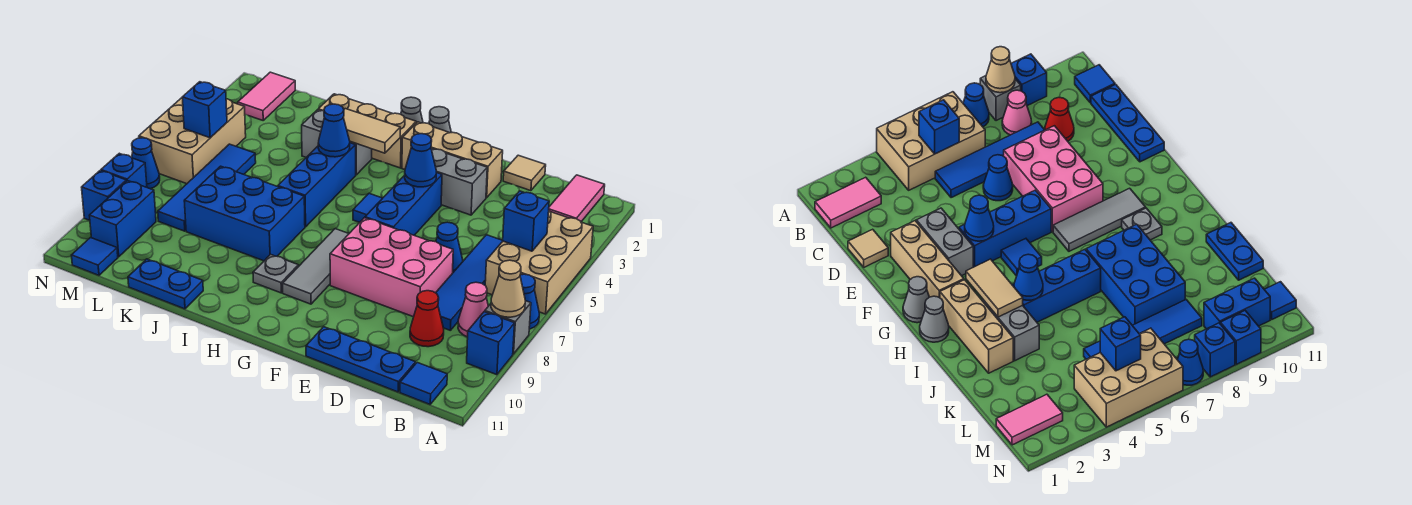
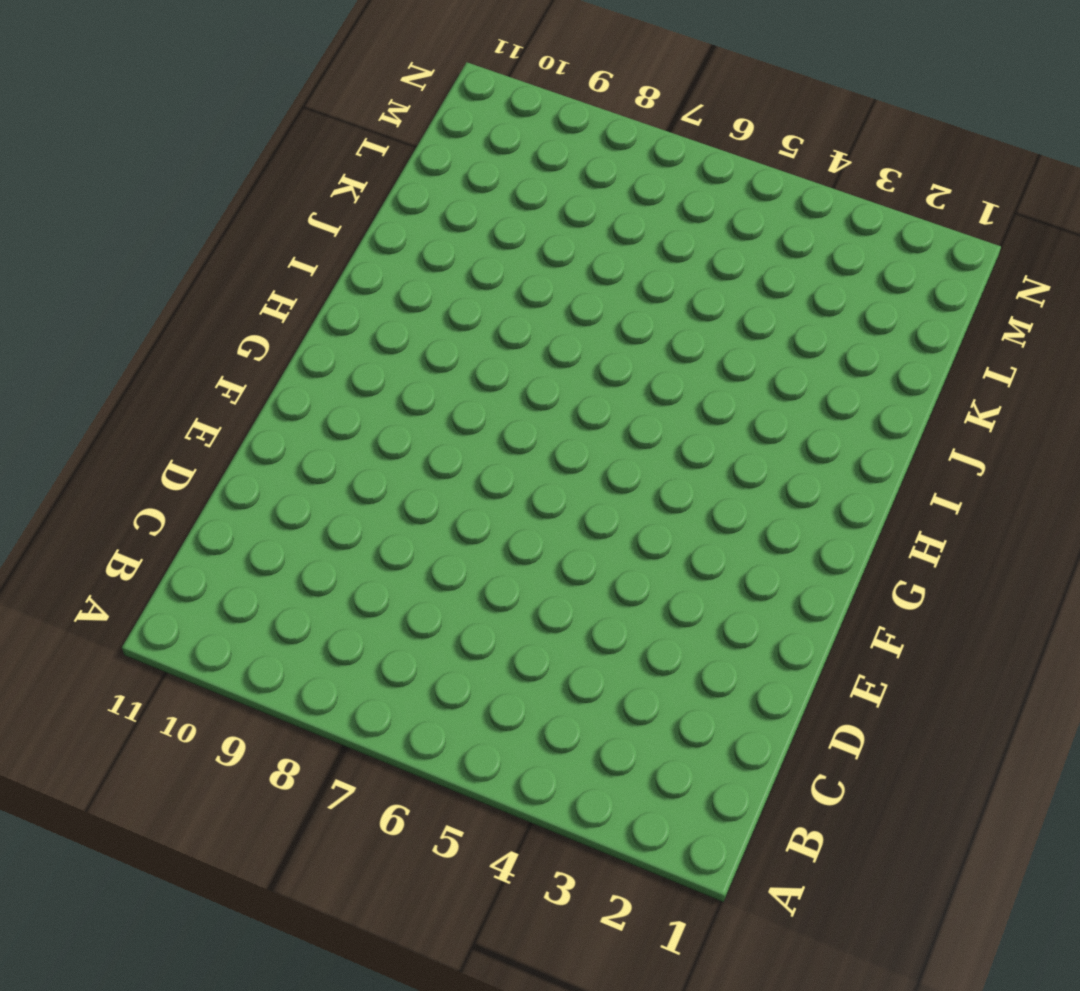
none -> tan 2x3 brick [485,211,593,314]
none -> blue 1x1 cone [520,274,539,329]
none -> grey 1x1 brick [485,301,531,354]
none -> blue 1x1 brick [467,312,515,375]

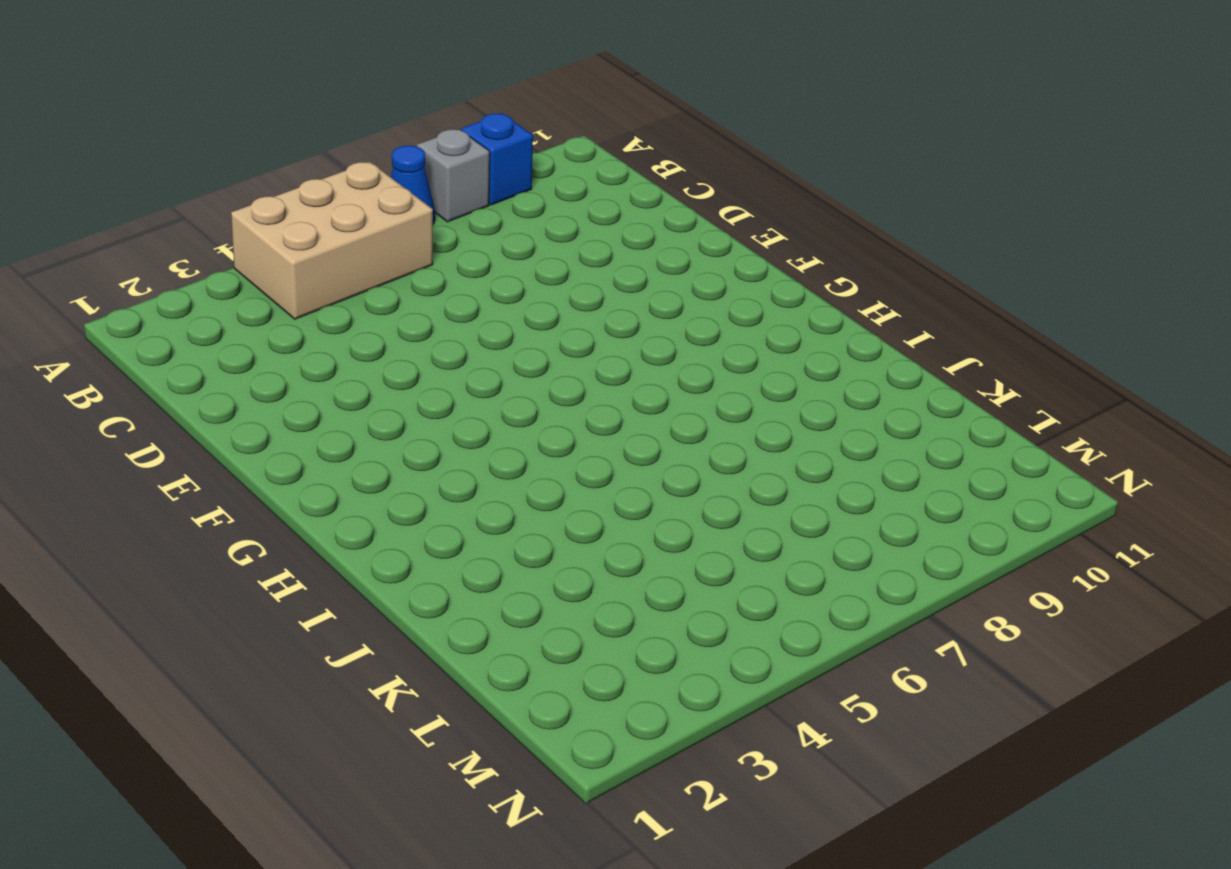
none -> pink 1x2 tile [549,175,605,222]
none -> pink 1x1 cone [458,282,488,337]
none -> blue 1x1 tile [400,363,447,404]
none -> blue 1x4 tile [436,235,503,331]

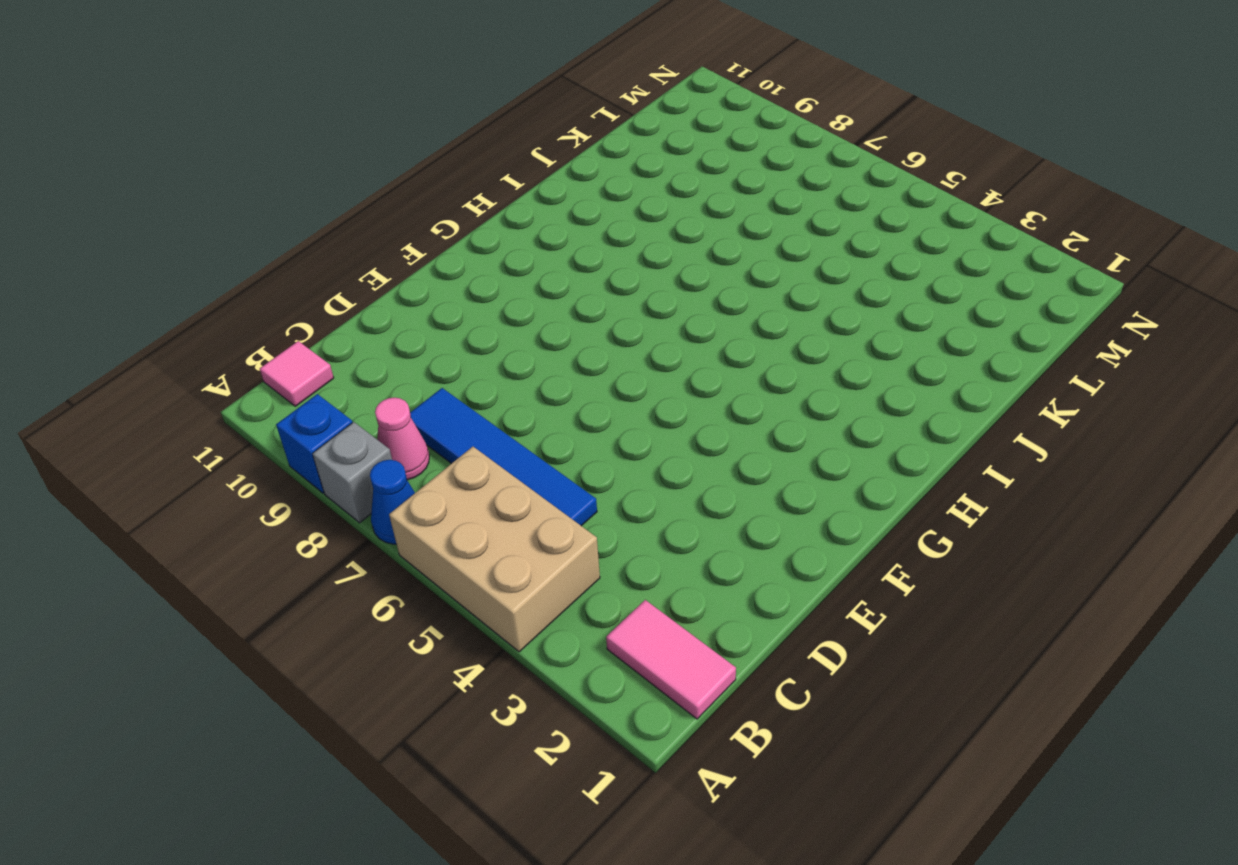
pink 1x1 tile [260,341,334,406] -> blue 1x1 tile [400,363,447,404]
none -> red 1x1 cone [410,291,444,347]
none -> blue 1x3 plate [306,327,415,392]
none -> tan 1x1 tile [503,155,546,191]
none -> blue 1x1 cone [436,222,463,272]

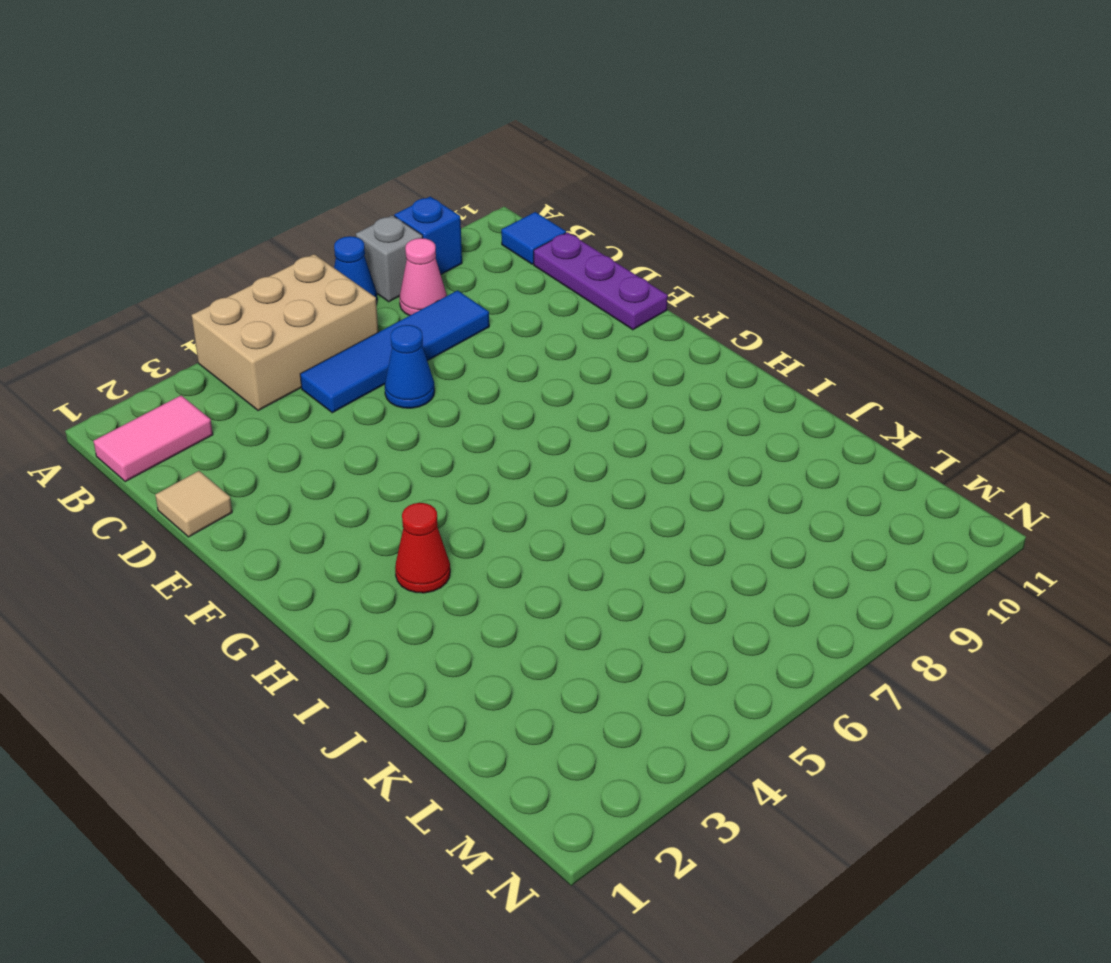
purple 1x3 plate [534,232,668,330] -> blue 1x3 plate [306,327,415,392]
red 1x1 cone [395,503,450,593] -> red 1x1 cone moved to [410,291,444,347]
none -> pink 2x3 brick [330,218,453,317]
none -> tan 1x3 brick [402,122,503,198]
none -> grey 1x2 brick [431,148,487,215]
none -> blue 1x3 brick [365,172,442,235]

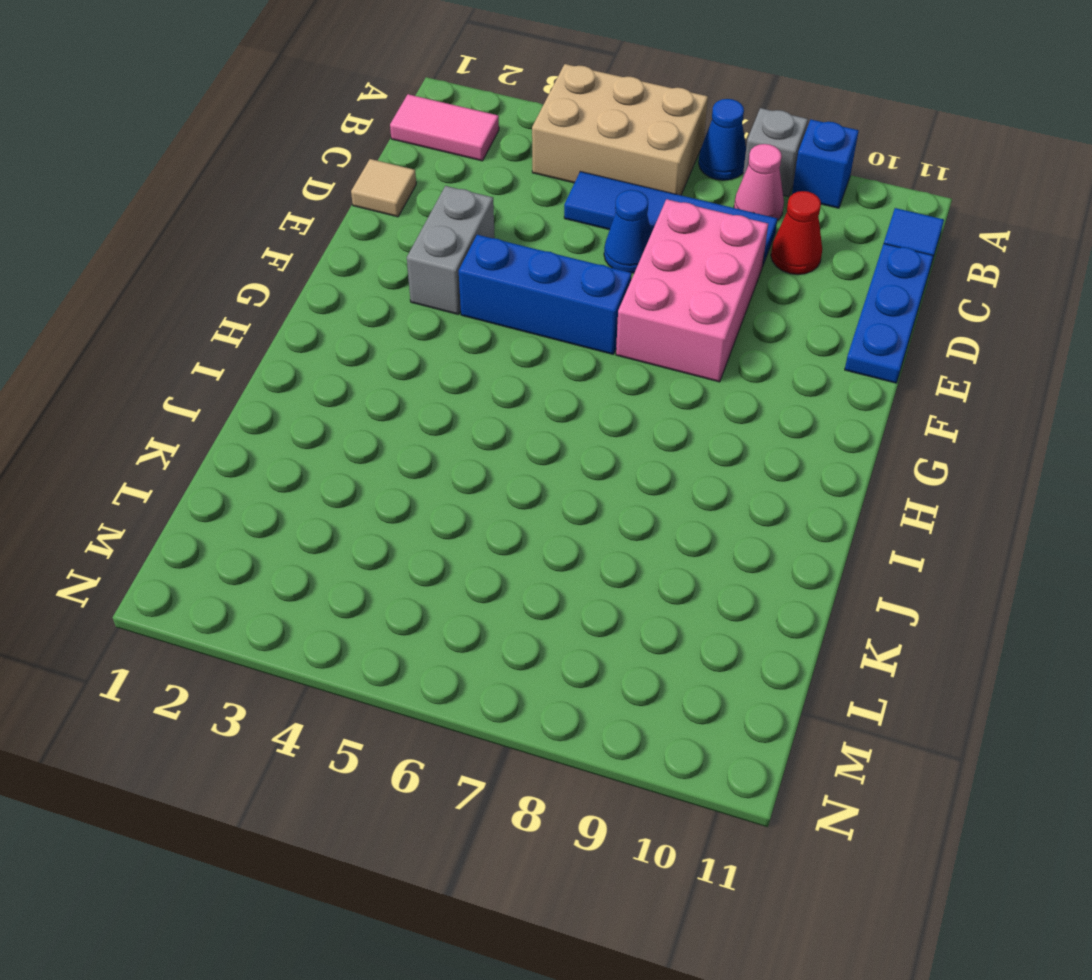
none -> tan 1x3 brick [402,122,503,198]
none -> grey 1x1 cone [429,107,451,133]
none -> blue 1x1 tile [353,194,382,223]
none -> grey 1x3 tile [283,229,349,304]

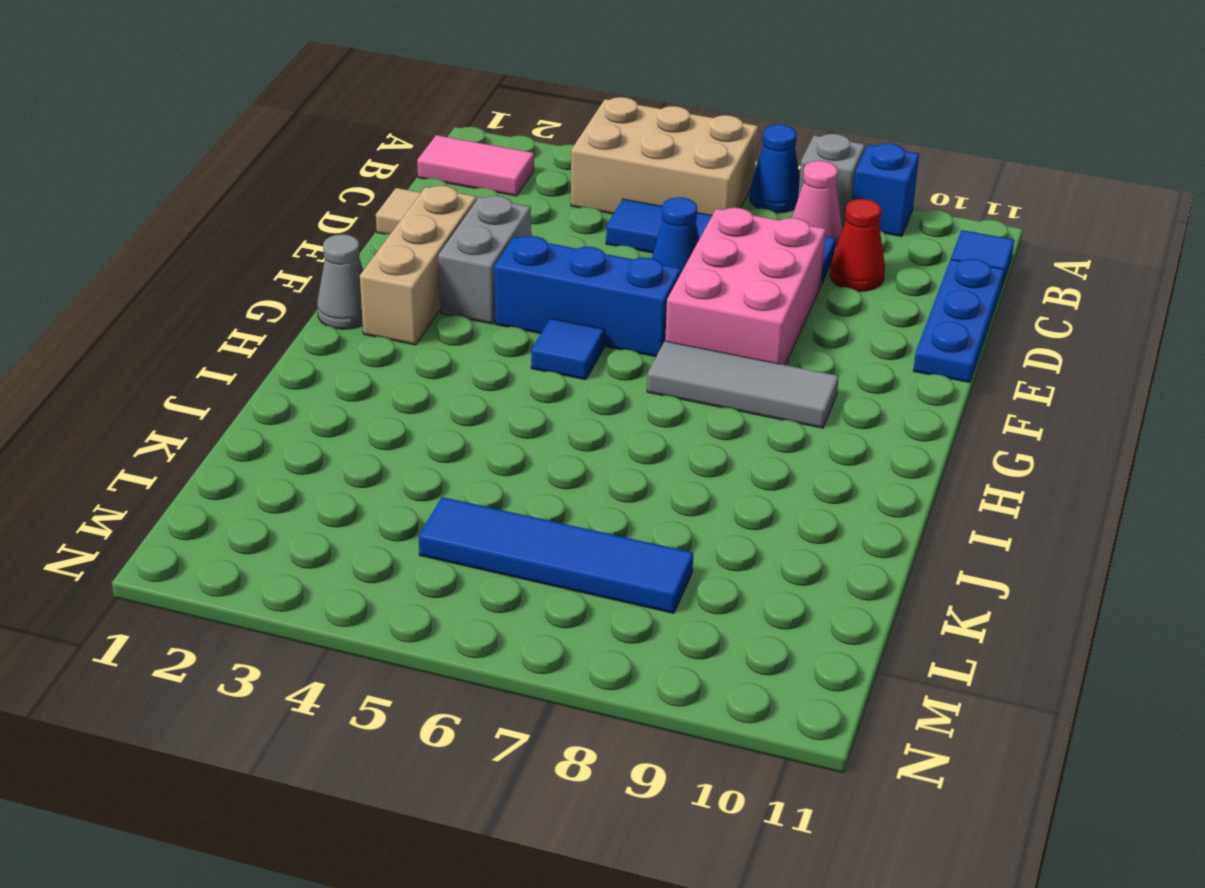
none -> grey 1x1 cone [401,97,423,123]
none -> tan 1x3 brick [318,94,416,168]
none -> grey 1x1 plate [253,254,298,293]
none -> grey 1x2 brick [302,110,372,175]

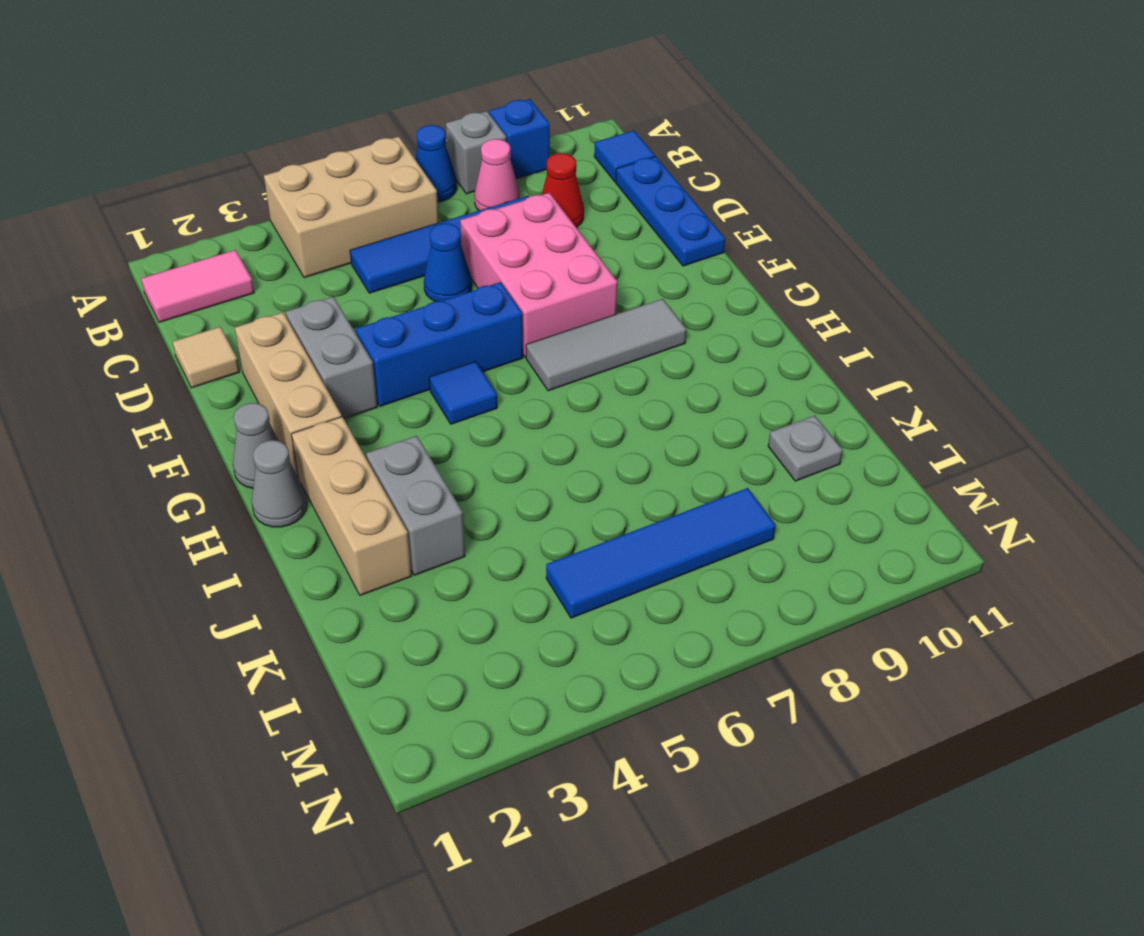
grey 1x1 plate [768,416,843,481] -> grey 1x1 plate moved to [253,254,298,293]
none -> blue 1x3 brick [278,143,356,227]
none -> blue 2x3 brick [184,166,305,261]
none -> blue 1x2 plate [128,259,203,309]
none -> pink 1x2 tile [238,72,295,120]

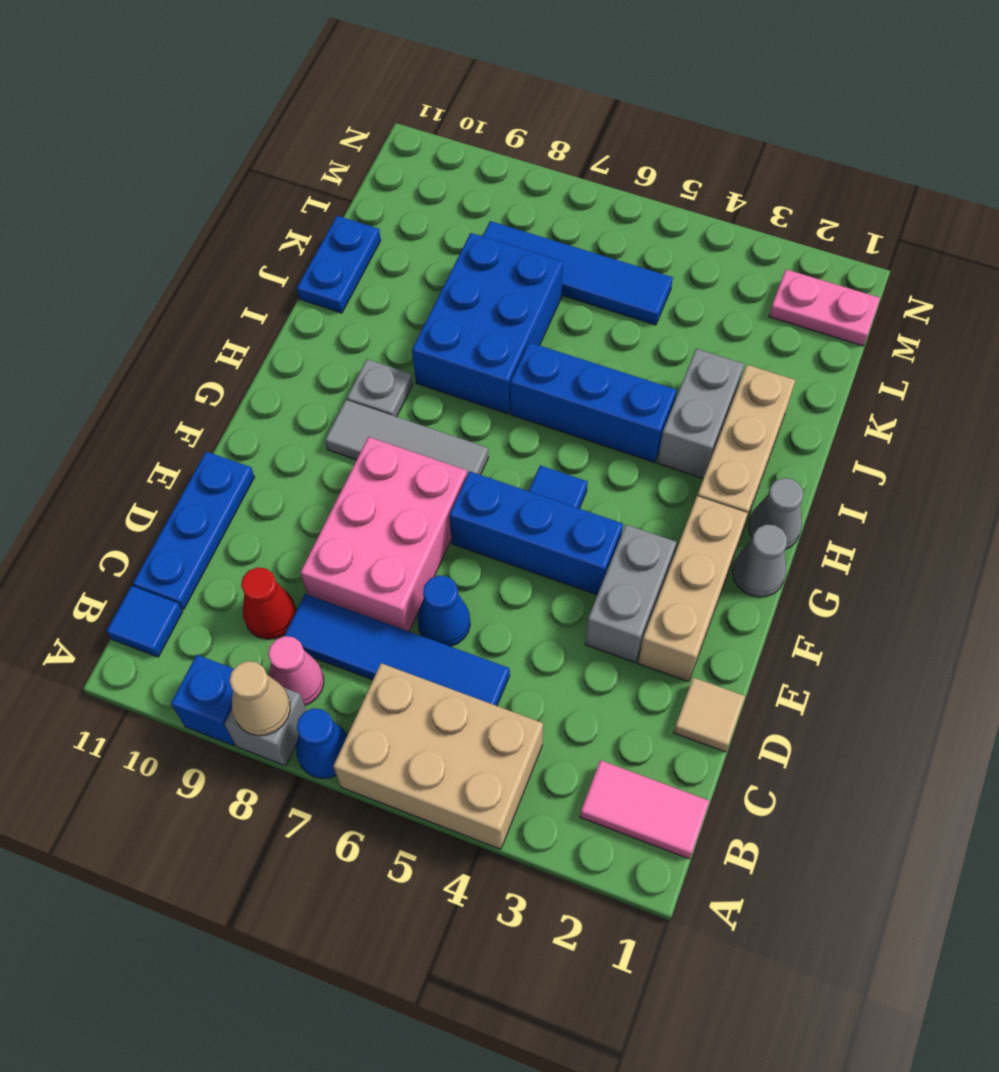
pink 1x2 plate [769,269,880,346] -> pink 1x2 tile [238,72,295,120]
none -> tan 2x3 brick [139,98,246,184]
none -> blue 1x2 brick [89,181,156,257]
none -> blue 1x1 tile [71,238,118,275]
none -> blue 1x1 cone [132,138,160,189]

